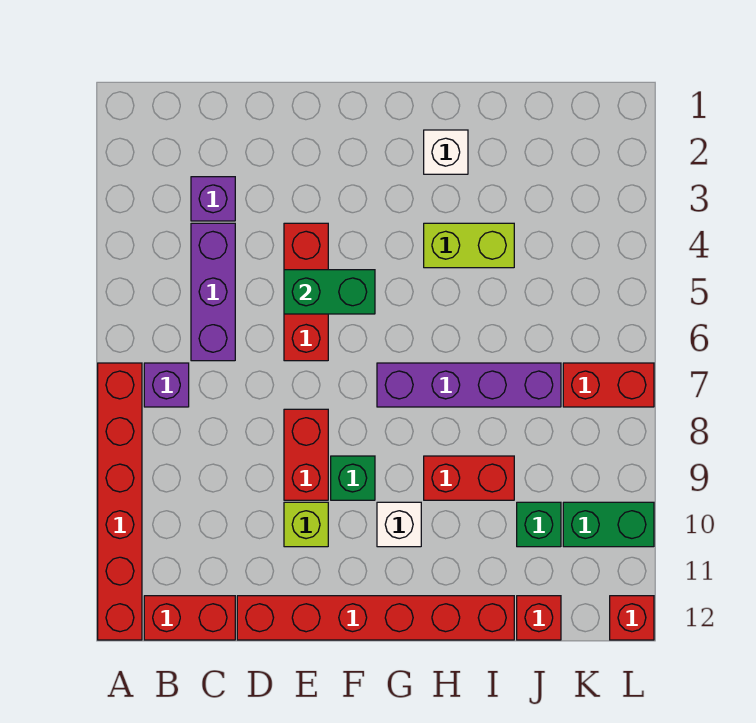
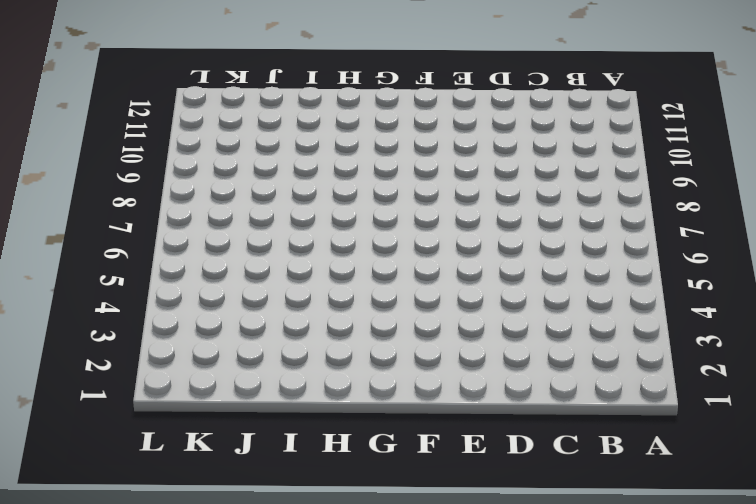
none -> red 1x6 brick [98,363,142,640]
none -> purple 1x1 brick [144,363,189,407]
none -> red 1x2 brick [144,596,235,640]

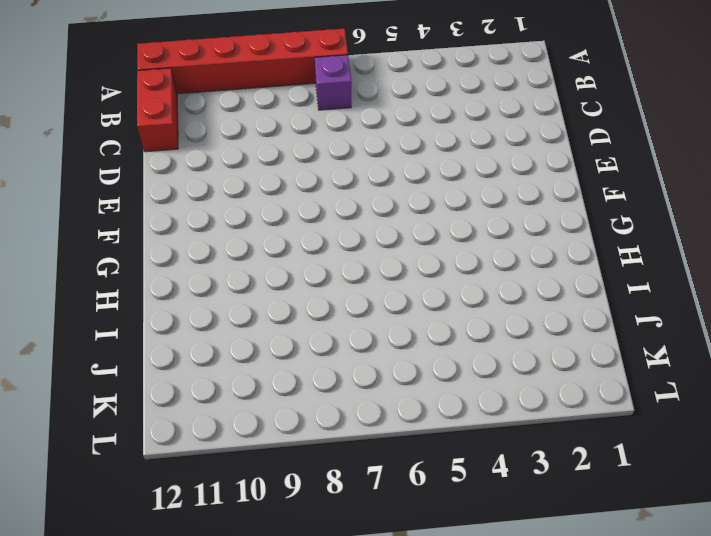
none -> purple 1x1 brick [191,177,235,221]
none -> purple 1x3 brick [191,223,235,361]
none -> red 1x6 brick [237,596,514,640]

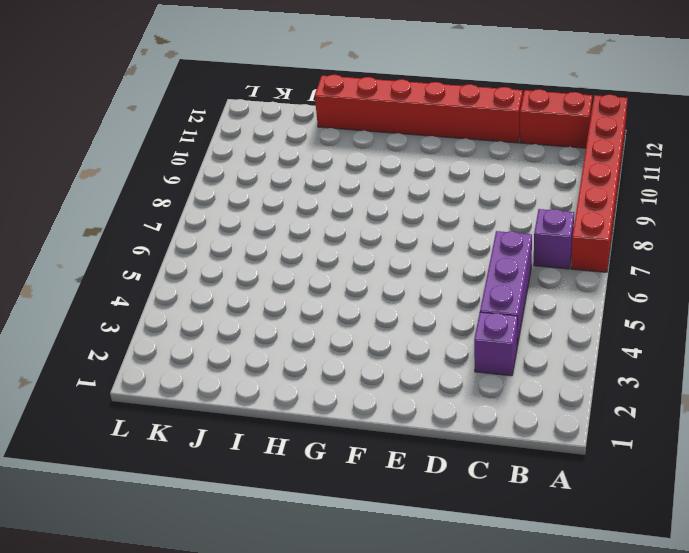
none -> red 1x3 brick [284,223,328,361]
none -> red 1x2 brick [284,409,328,500]
none -> lime 1x1 brick [284,502,328,547]

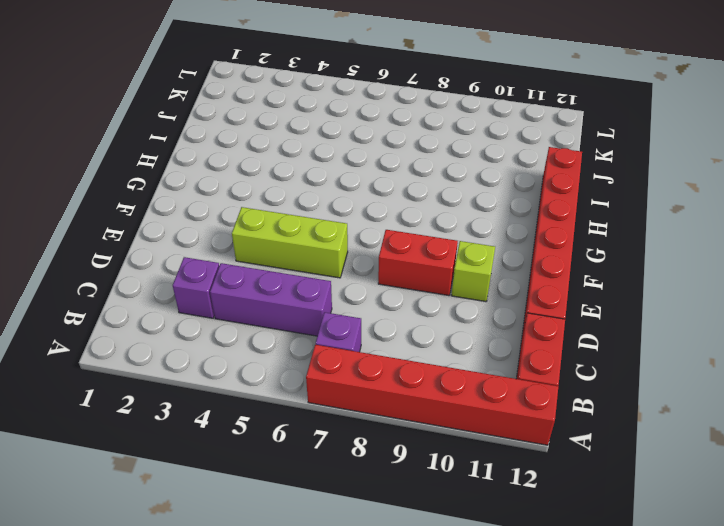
lime 1x3 brick [232,207,348,278] -> red 1x3 brick [284,223,328,361]
none -> green 1x1 brick [331,456,375,500]
none -> purple 1x4 brick [377,363,561,407]
none -> white 1x1 brick [377,502,421,547]

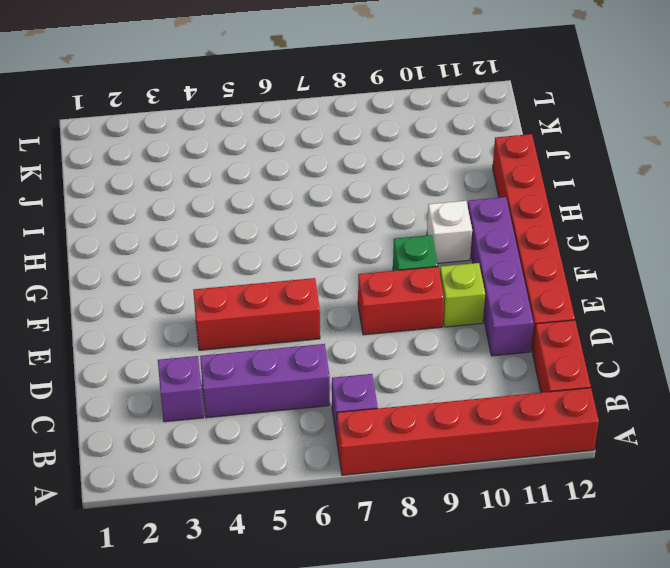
purple 1x4 brick [468,197,533,356] -> purple 1x4 brick moved to [377,363,561,407]
none -> white 1x1 brick [424,130,468,174]
none -> lime 1x2 brick [424,223,514,268]
none -> red 1x2 brick [424,456,514,500]

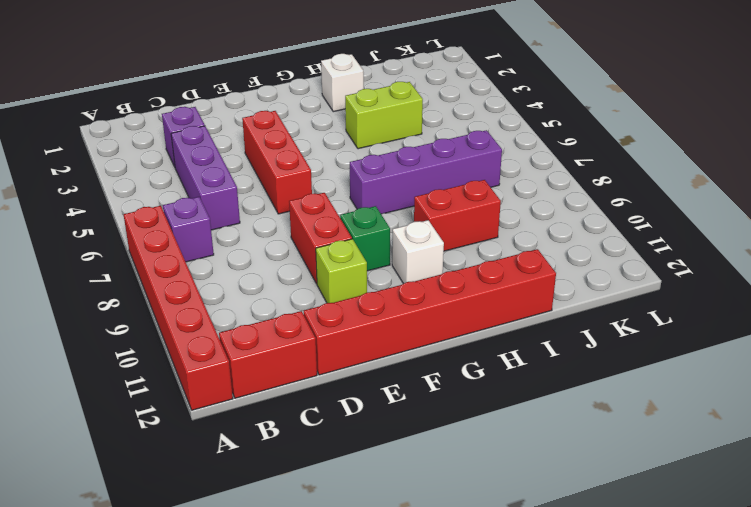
none -> green 1x1 brick [517,502,561,547]
none -> red 1x1 brick [517,596,561,640]
none -> red 1x2 brick [563,363,654,407]

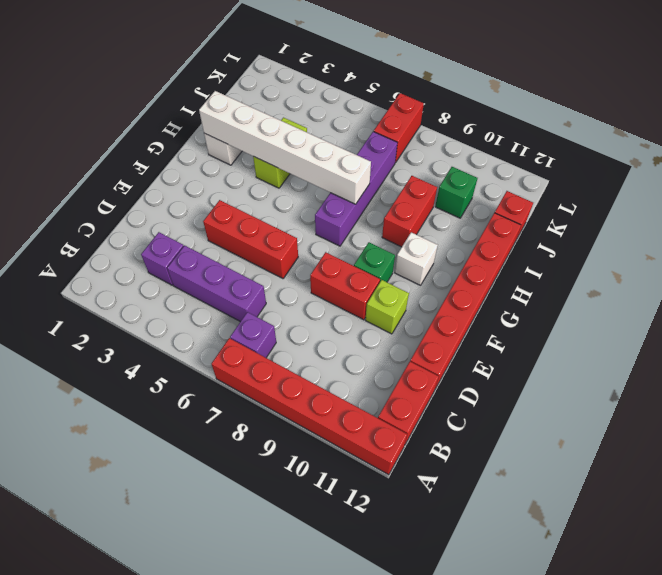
white 1x6 brick [199,91,371,204] -> none
none -> green 1x2 brick [563,502,654,547]
none -> red 1x1 brick [610,596,654,640]
none -> green 1x2 brick [284,270,375,314]

